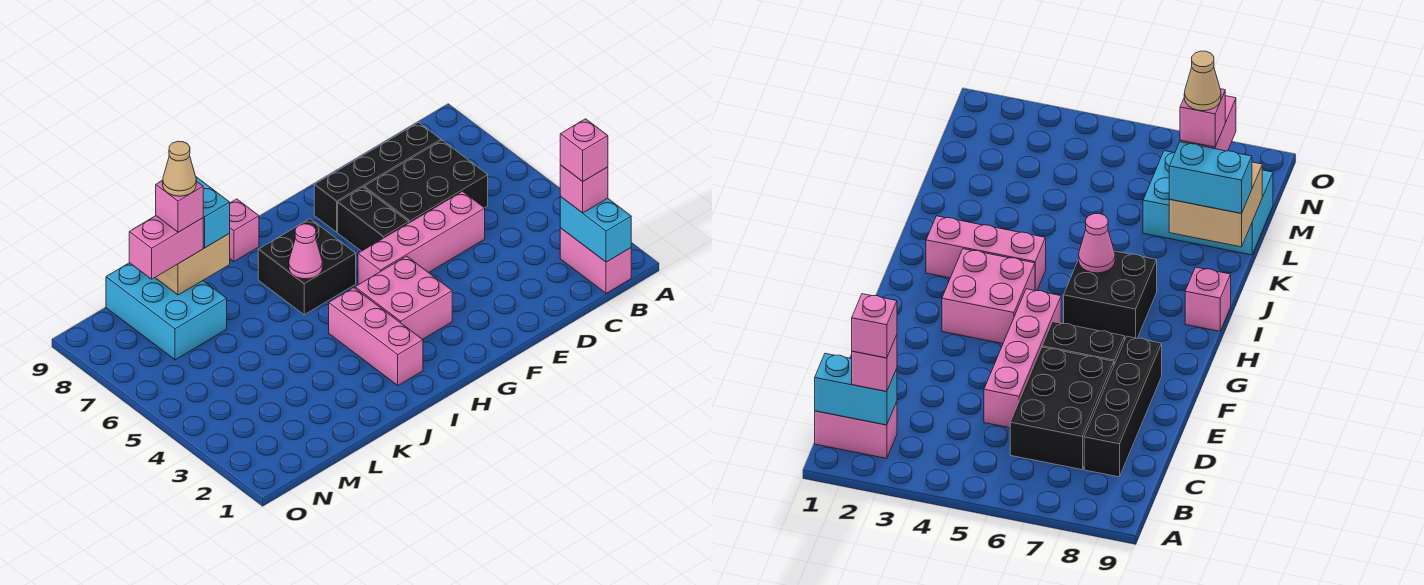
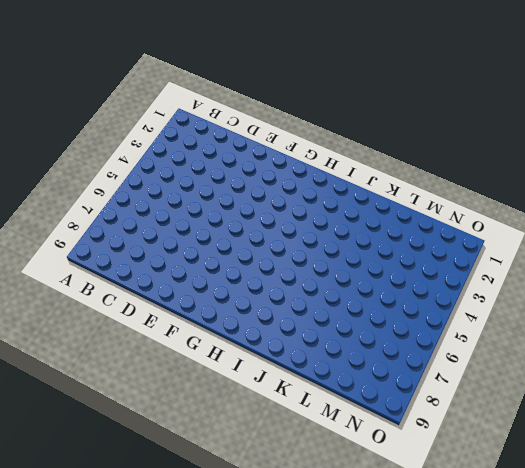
none -> pink 1x2 brick [560,228,631,293]
none -> black 2x3 brick [364,140,488,223]
none -> black 1x4 brick [314,123,441,232]

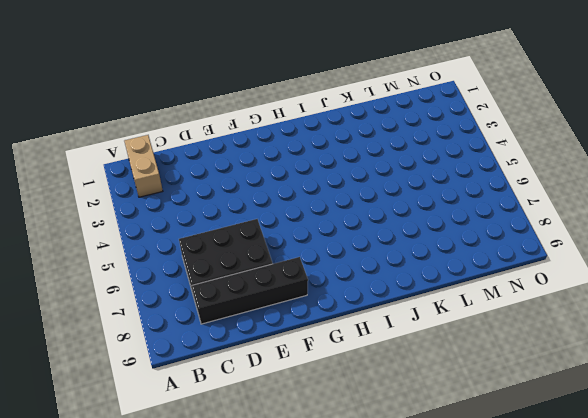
tan 1x2 brick [124,135,163,197] -> pink 1x2 brick [560,228,631,293]
none -> pink 1x4 brick [358,191,485,285]
none -> black 1x2 brick [338,187,409,251]
none -> pink 2x2 brick [355,256,452,339]

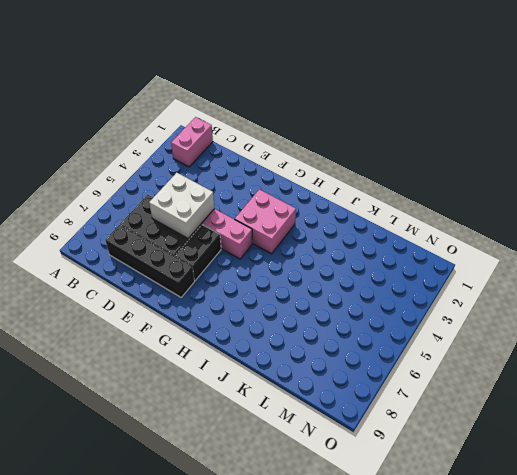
white 2x2 brick [149,173,214,239] -> none
none -> black 2x2 brick [258,219,356,315]
none -> pink 1x3 brick [329,288,423,385]
none -> pink 1x1 brick [229,199,259,261]

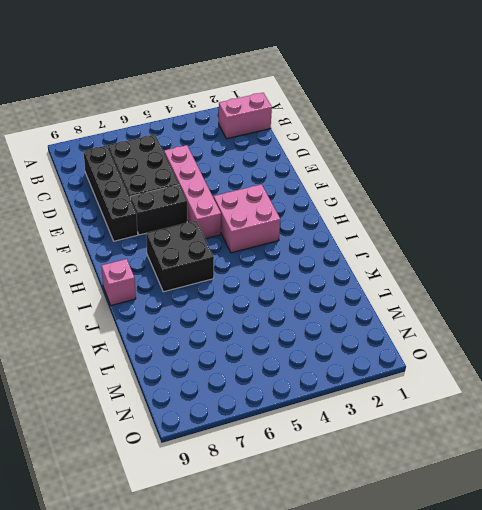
none -> pink 1x3 brick [329,288,423,385]
none -> cyan 2x3 brick [106,263,227,360]
none -> cyan 1x2 brick [560,197,631,262]

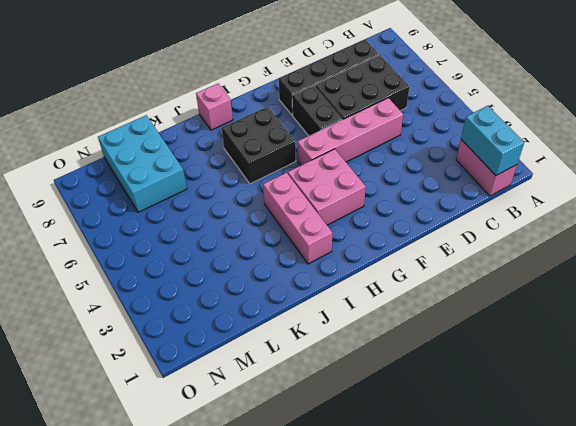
none -> pink 1x1 cone [289,224,322,279]
none -> tan 2x2 brick [155,234,230,295]
none -> pink 1x1 brick [560,165,608,213]

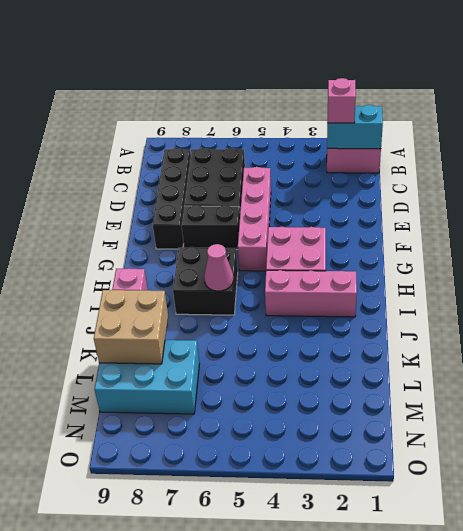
none -> cyan 1x2 brick [196,177,230,248]
none -> pink 1x2 brick [129,216,203,279]
none -> pink 1x1 brick [560,119,608,181]

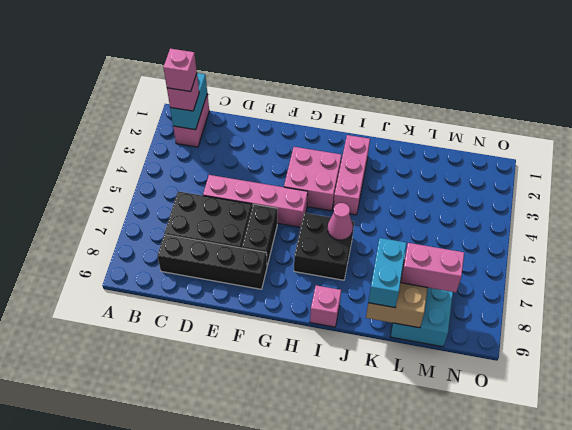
none -> pink 1x1 brick [156,180,203,232]
none -> tan 1x1 cone [163,141,196,196]

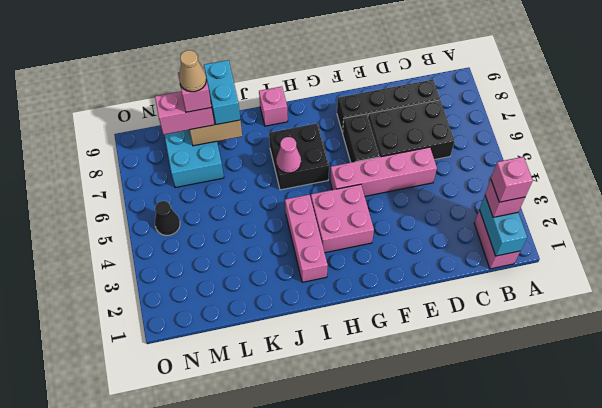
black 1x1 cone [155,201,180,235] -> none

